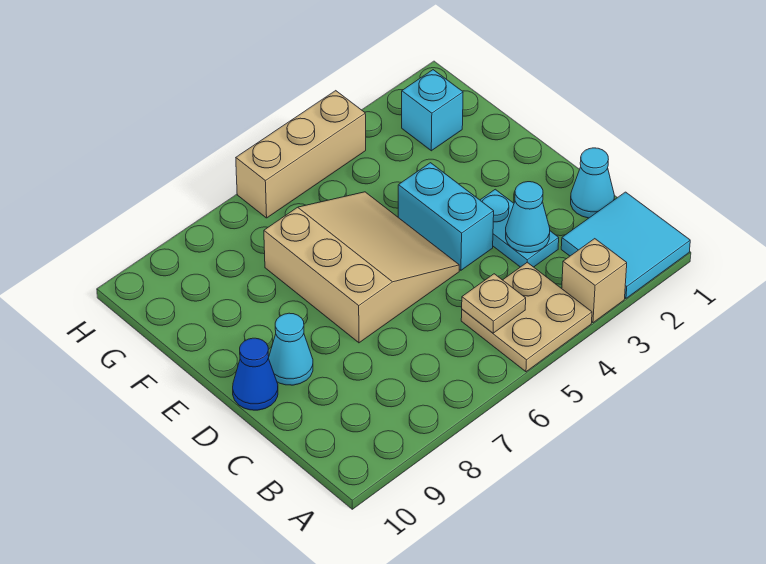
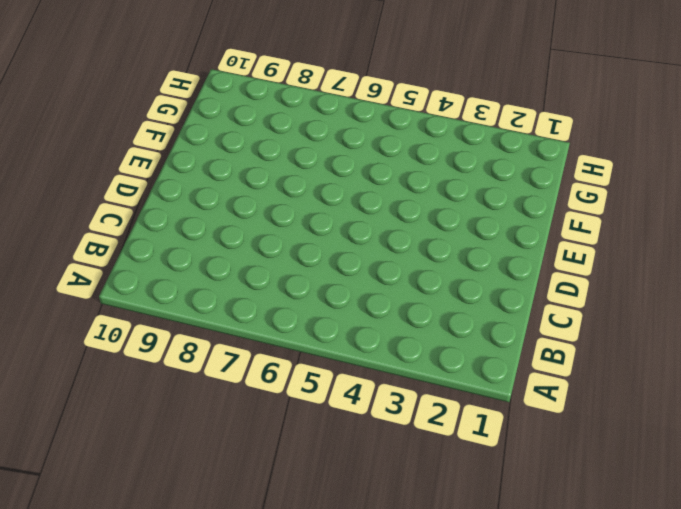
none -> cyan 2x2 tile [561,192,690,298]
none -> tan 1x1 brick [562,239,627,323]
none -> tan 2x2 plate [461,262,592,372]

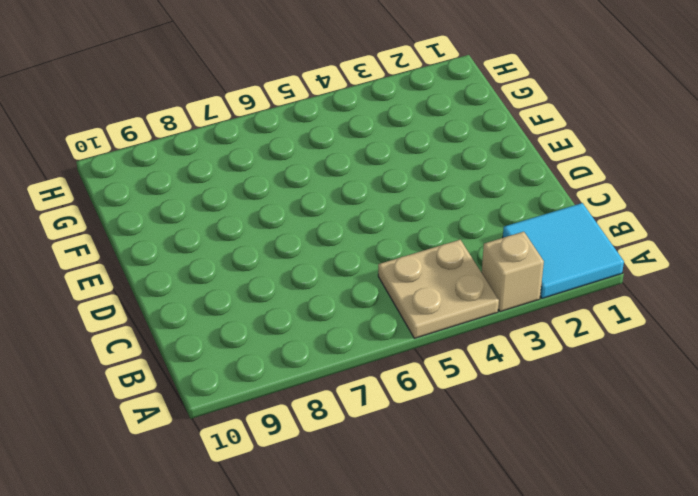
none -> cyan 1x1 cone [571,148,614,218]
none -> cyan 1x2 plate [480,189,559,267]
none -> cyan 1x2 brick [398,163,494,270]

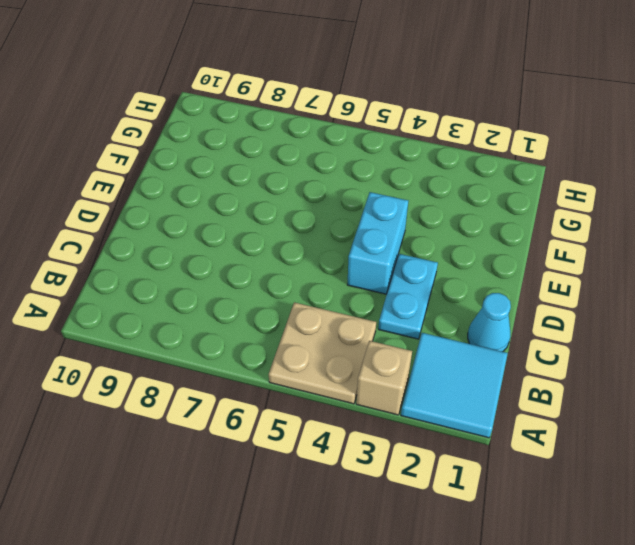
none -> tan 3x3 slope [264,192,459,343]
none -> cyan 1x1 cone [269,313,313,385]
none -> blue 1x1 cone [233,338,278,410]

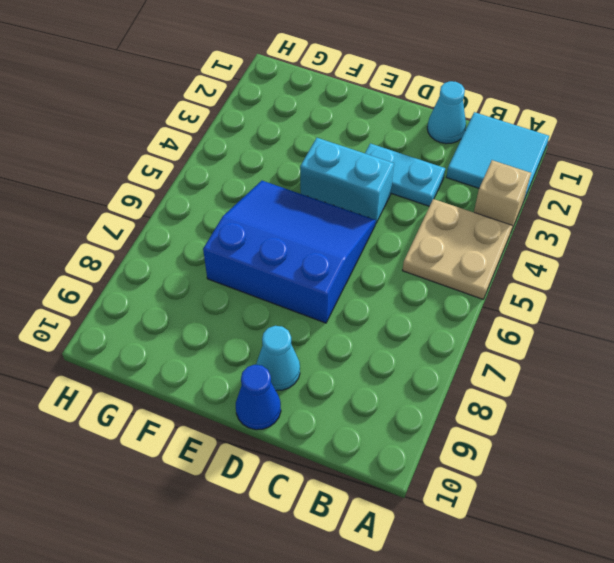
blue 3x3 slope [203,181,376,323] -> tan 3x3 slope [264,192,459,343]
none -> cyan 1x1 brick [402,70,463,151]
none -> tan 1x3 brick [236,91,366,218]
none -> tan 1x1 plate [462,274,526,333]

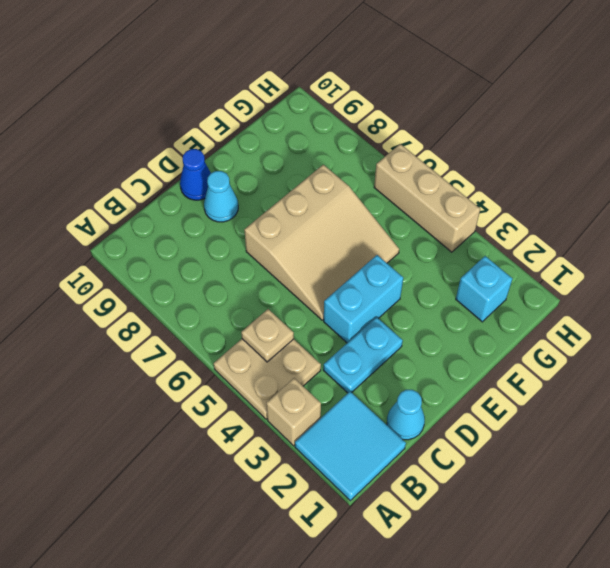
none -> cyan 1x1 cone [506,182,550,253]

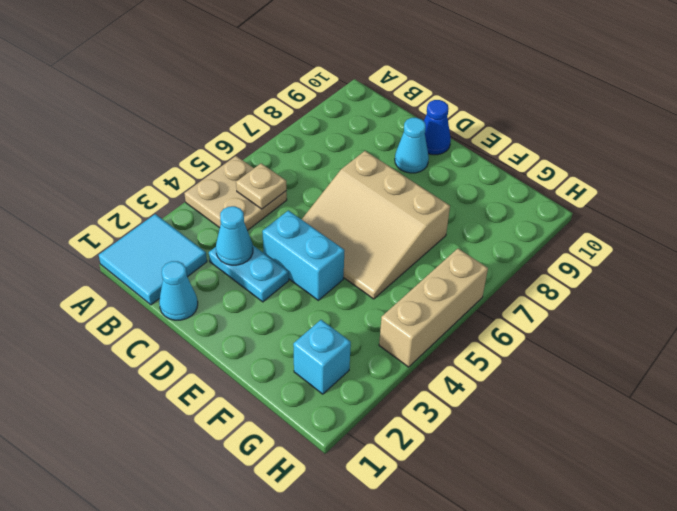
none -> tan 1x1 brick [562,239,627,323]

